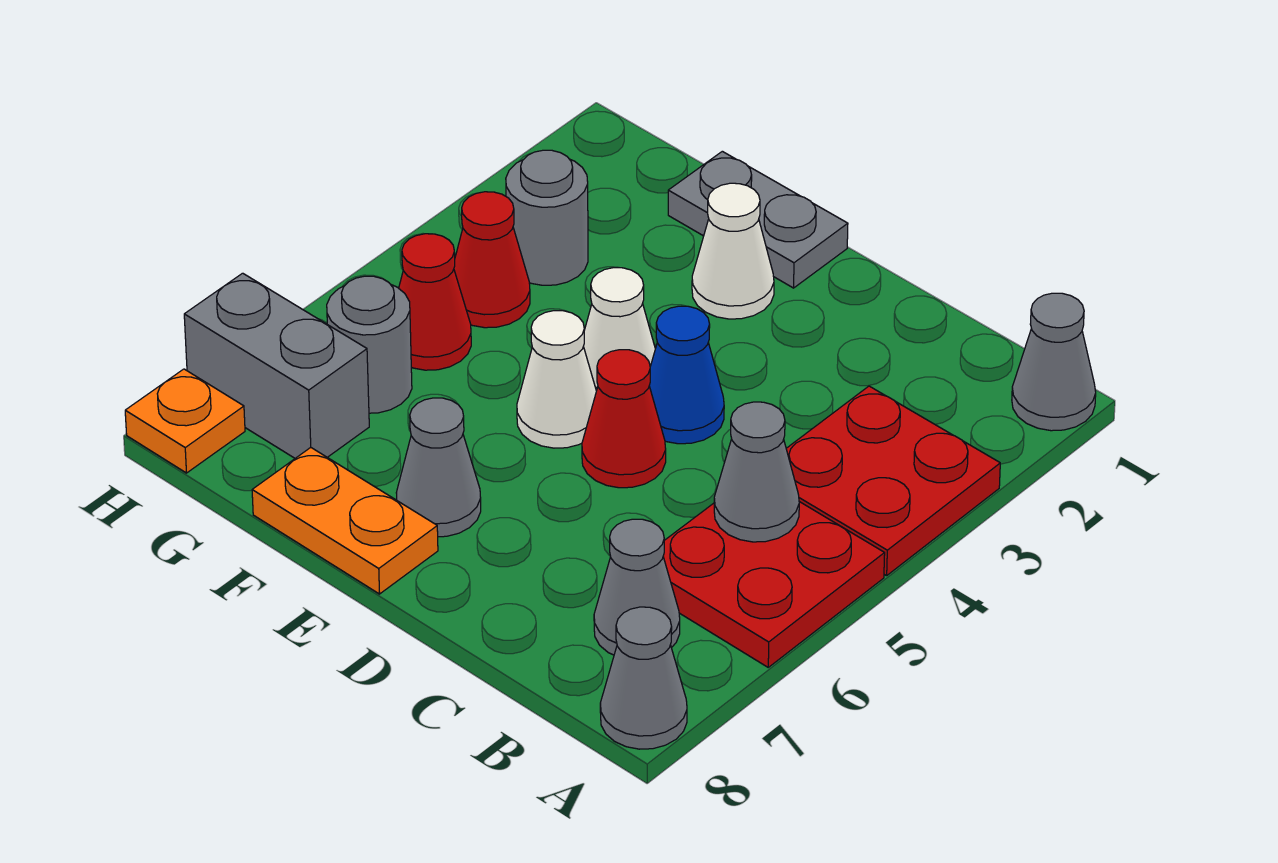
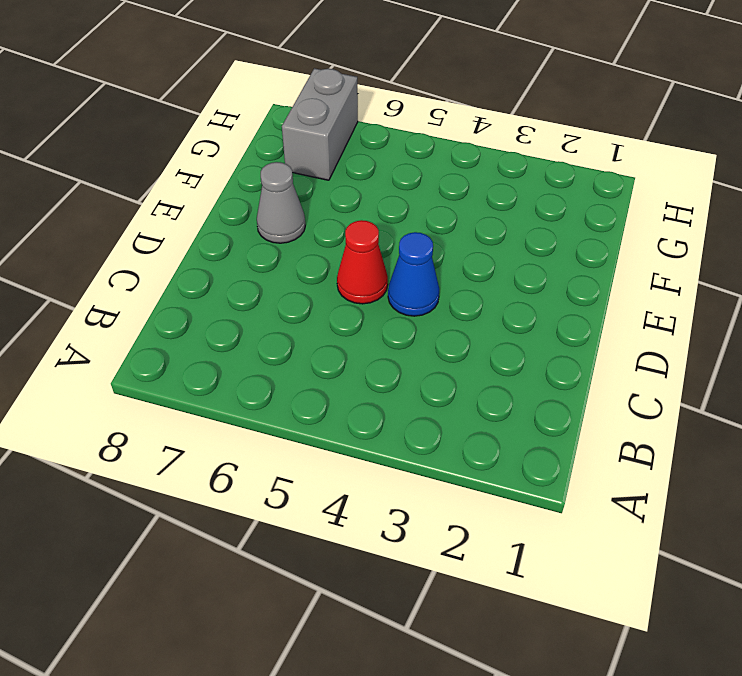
none -> grey 1x1 cone [1012,293,1096,431]
none -> red 2x2 plate [786,386,1000,576]
none -> red 2x2 plate [663,502,885,667]

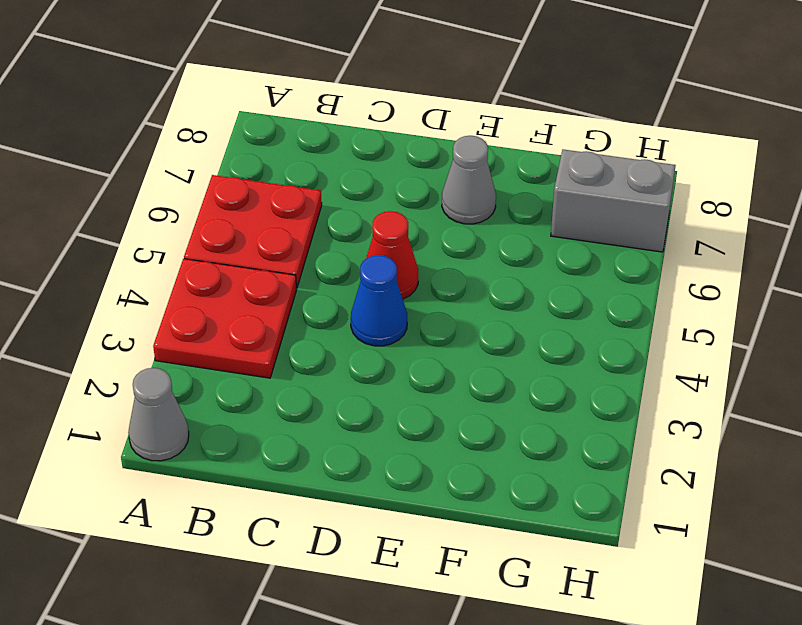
none -> grey 1x1 cone [600,607,687,749]
none -> grey 1x1 cone [594,519,680,655]
none -> grey 1x2 plate [668,151,848,288]

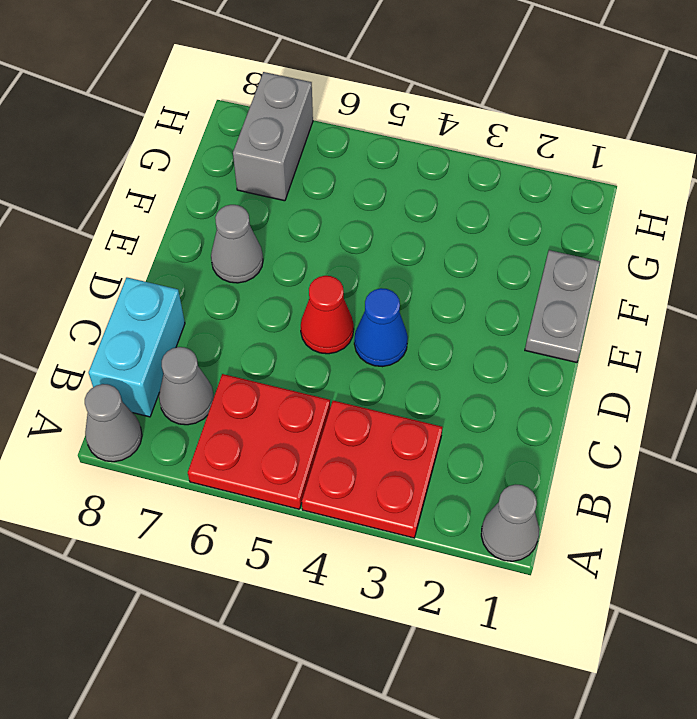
cyan 1x2 brick [89,278,185,417] -> none
none -> white 1x1 cone [692,183,774,319]
none -> white 1x1 cone [583,268,655,391]
none -> white 1x1 cone [517,311,596,448]

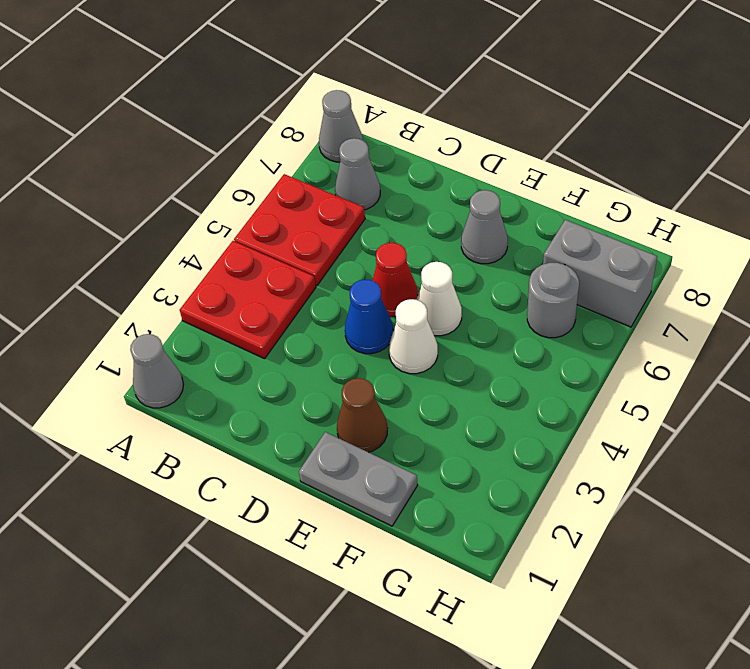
brown 1x1 cone [337,378,388,452] -> white 1x1 cone [692,183,774,319]
none -> orange 1x2 plate [252,448,438,594]
none -> grey 1x1 round brick [506,150,588,285]
none -> red 1x1 cone [454,192,530,328]

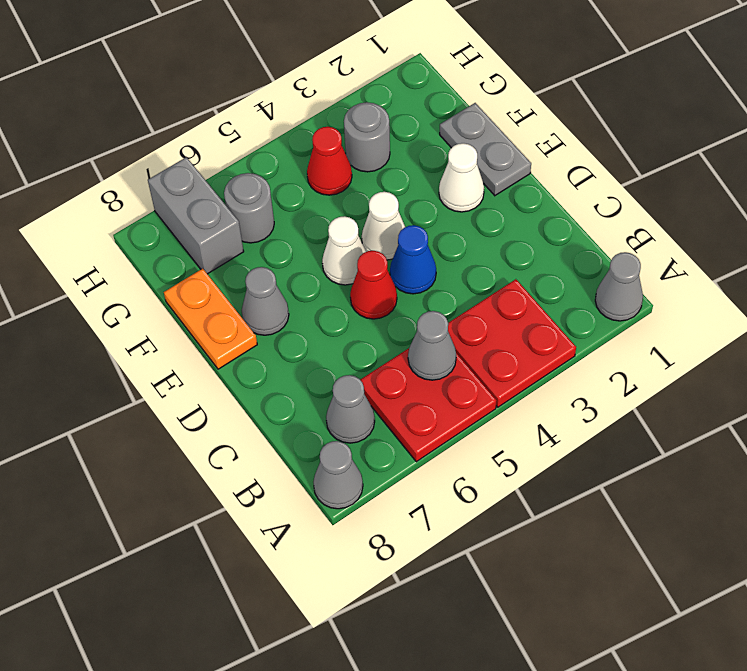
none -> red 1x1 cone [399,234,471,370]
none -> orange 1x1 plate [125,369,245,473]

